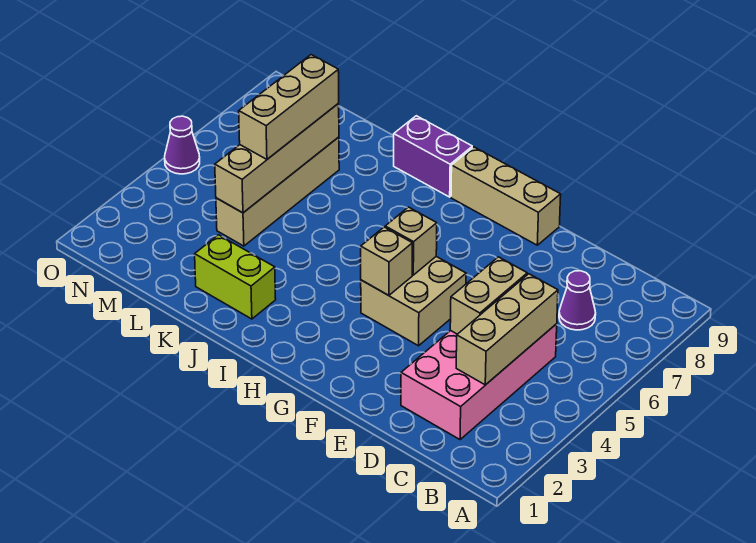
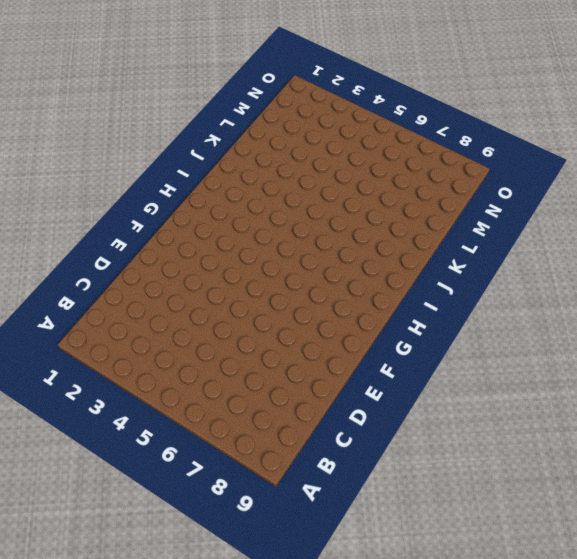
none -> pink 2x4 brick [401,324,557,440]
none -> purple 1x1 cone [559,271,596,330]
none -> tan 2x2 brick [361,257,466,346]

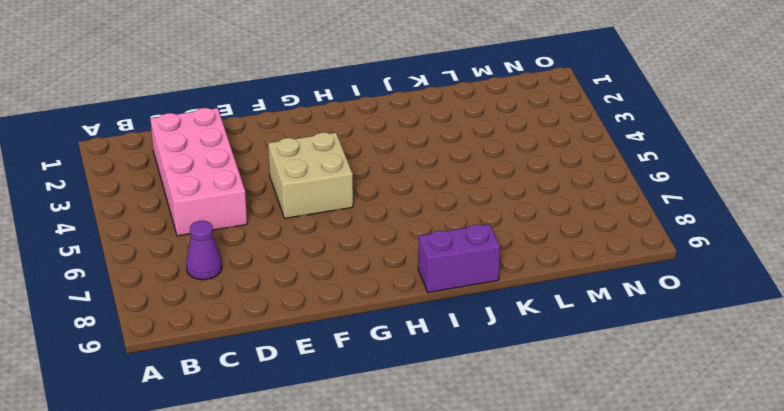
none -> tan 1x3 brick [451,147,561,245]
none -> lime 1x2 brick [195,235,276,319]
none -> tan 1x4 brick [216,137,339,246]

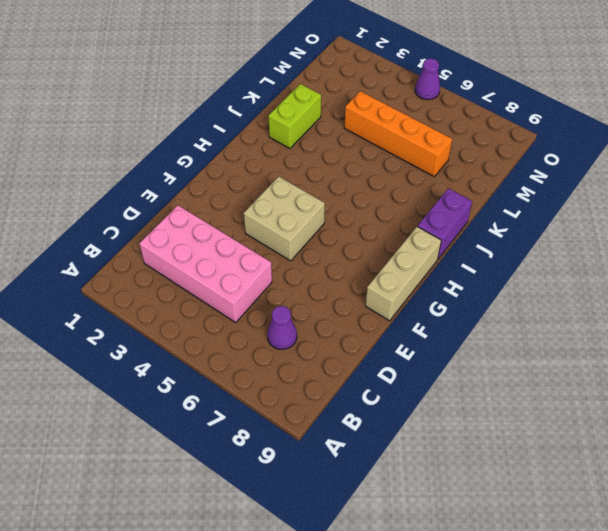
orange 1x4 brick [344,91,452,177] -> tan 1x4 brick [216,137,339,246]
none -> tan 1x3 brick [456,274,558,385]
none -> tan 1x2 brick [450,257,527,334]
none -> tan 1x1 brick [361,227,412,295]

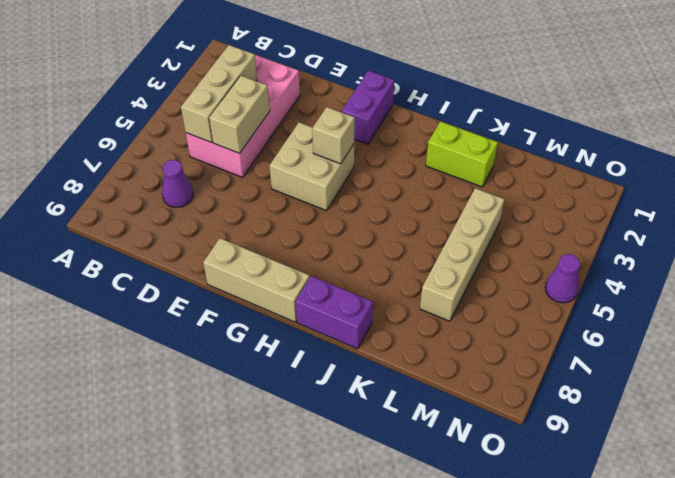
purple 1x2 brick [342,71,394,144] -> none
none -> tan 1x1 brick [385,207,437,275]
none -> tan 1x4 brick [215,104,339,213]
none -> tan 1x3 brick [239,55,339,159]

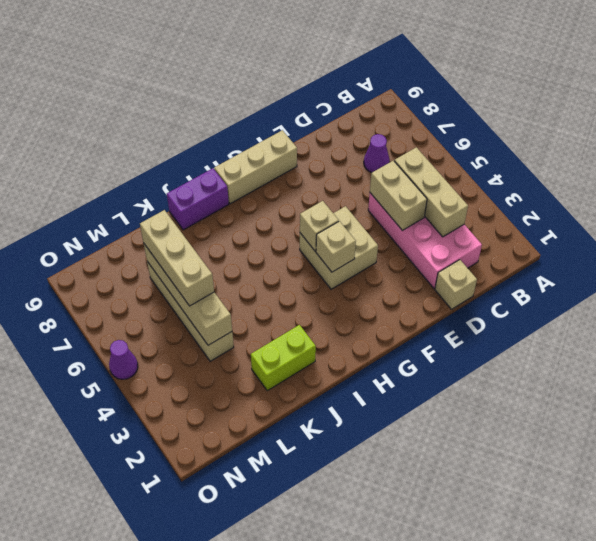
tan 1x1 brick [435,260,477,309] -> none

